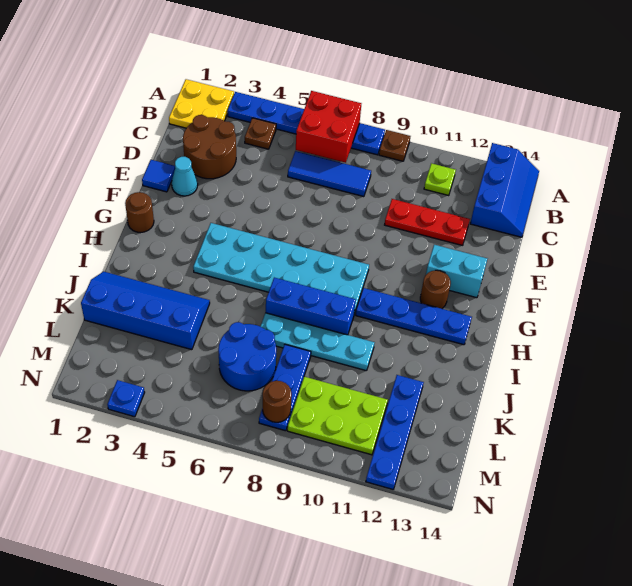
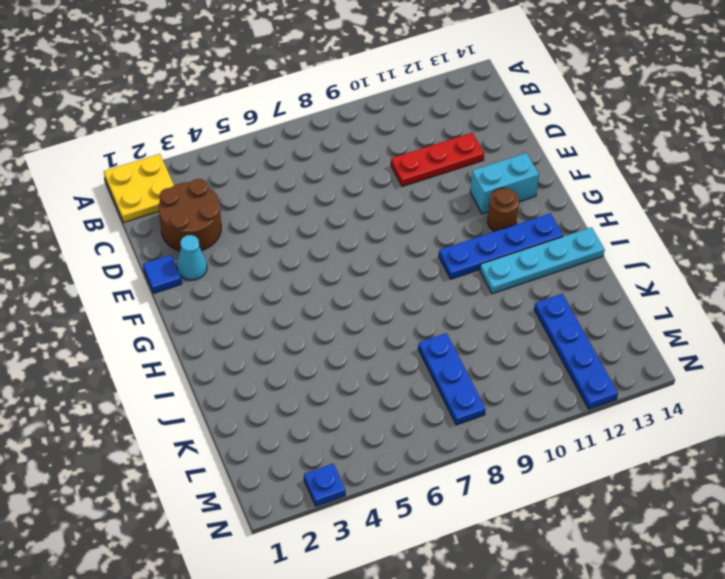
cyan 1x4 plate [480,227,605,294] -> cyan 1x4 plate moved to [260,313,375,371]
none -> blue 1x6 plate [227,92,385,155]
none -> brown 1x1 plate [379,130,410,161]
none -> blue 2x3 slope [470,143,539,237]

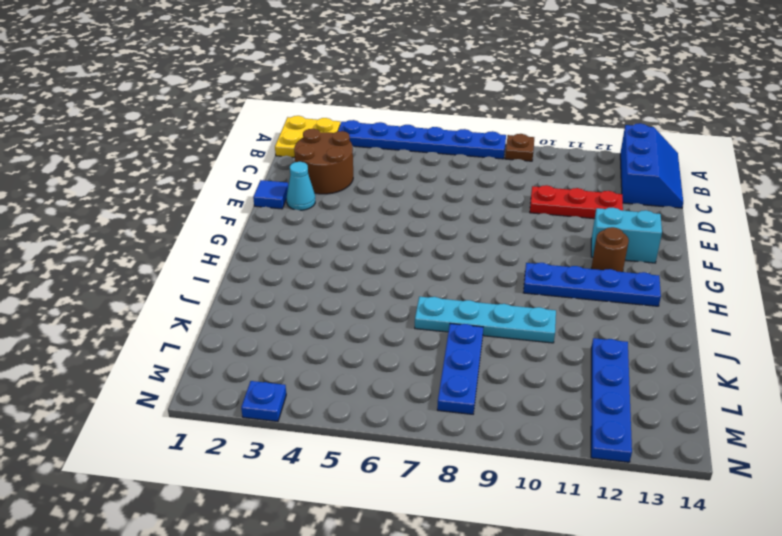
none -> brown 1x1 plate [245,118,276,149]
none -> lime 1x1 plate [424,163,456,196]
none -> blue 1x3 tile [288,151,371,197]

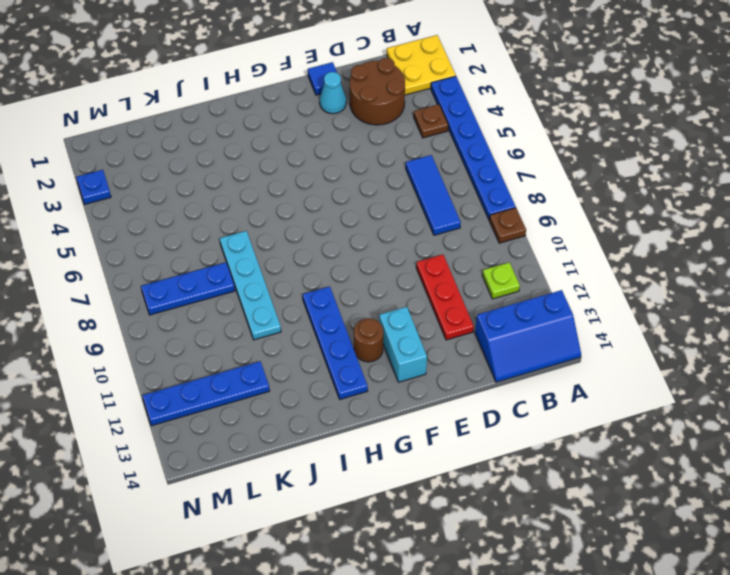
none -> brown 1x1 round brick [125,192,154,233]
none -> cyan 2x6 plate [193,223,369,314]
none -> blue 1x3 brick [266,278,356,335]

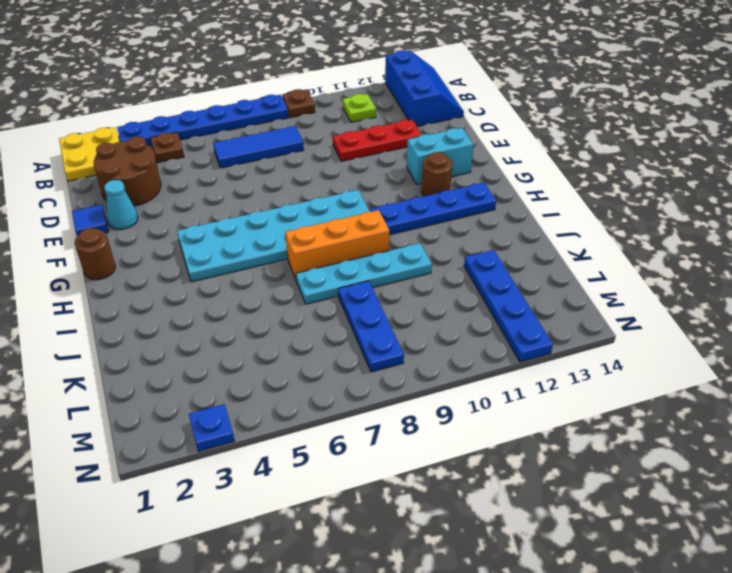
orange 1x3 brick [285,210,389,281] -> blue 1x3 brick [266,278,356,335]
none -> blue 2x4 slope [81,271,210,350]
none -> blue 2x2 round brick [218,322,276,391]
none -> lime 2x3 plate [287,377,388,455]

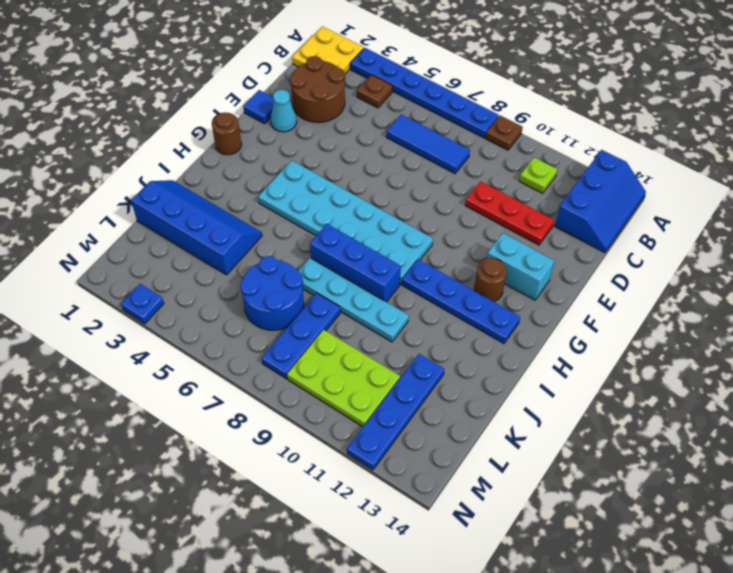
none -> red 2x2 brick [296,91,361,163]
none -> brown 1x1 round brick [263,381,292,422]

